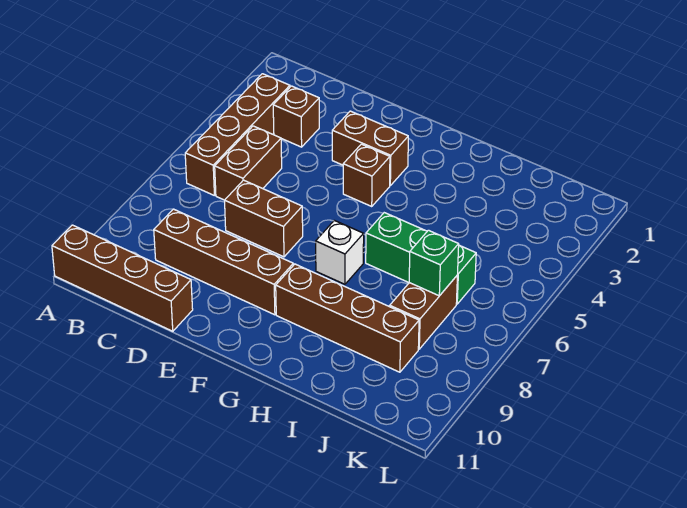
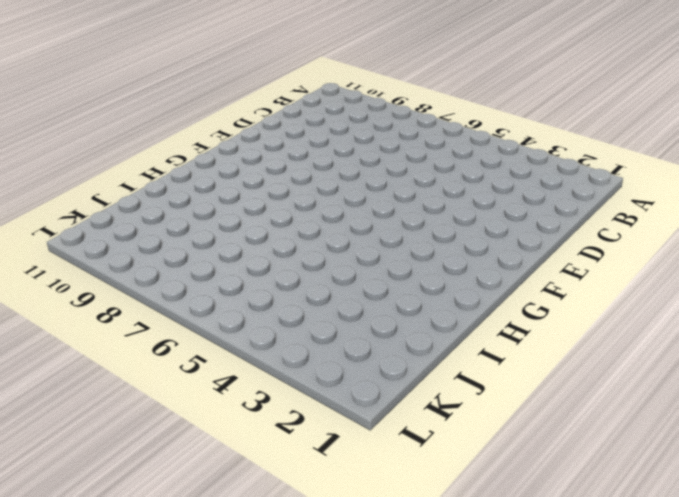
none -> brown 1x4 brick [52,225,193,331]
none -> brown 1x4 brick [185,74,290,195]
none -> brown 1x1 brick [273,86,319,147]

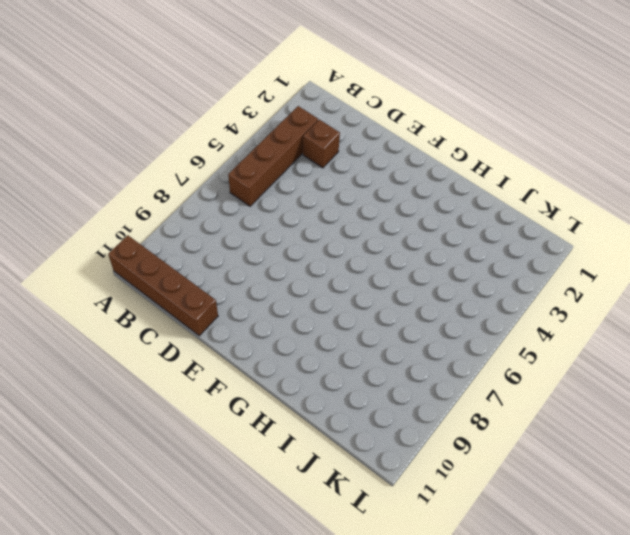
none -> brown 1x2 brick [215,126,282,200]
none -> brown 1x4 brick [154,209,293,315]
none -> brown 1x2 brick [225,180,303,257]

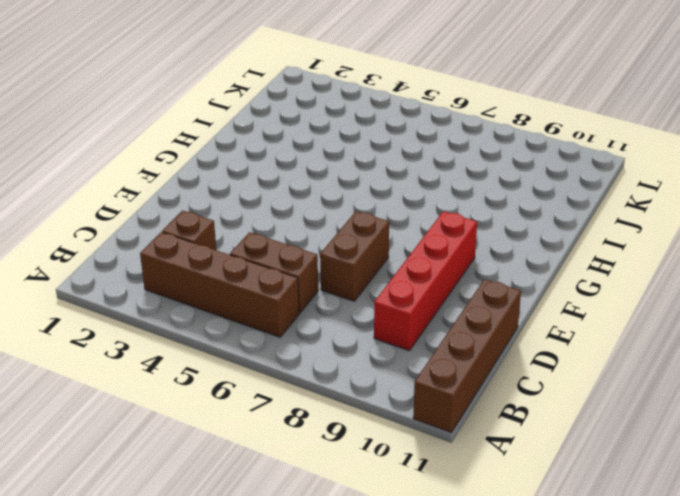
red 1x4 brick [374,211,477,351] -> brown 1x4 brick [154,209,293,315]
none -> brown 1x2 brick [332,111,408,185]
none -> brown 1x1 brick [343,144,390,206]
none -> white 1x1 brick [316,220,364,284]

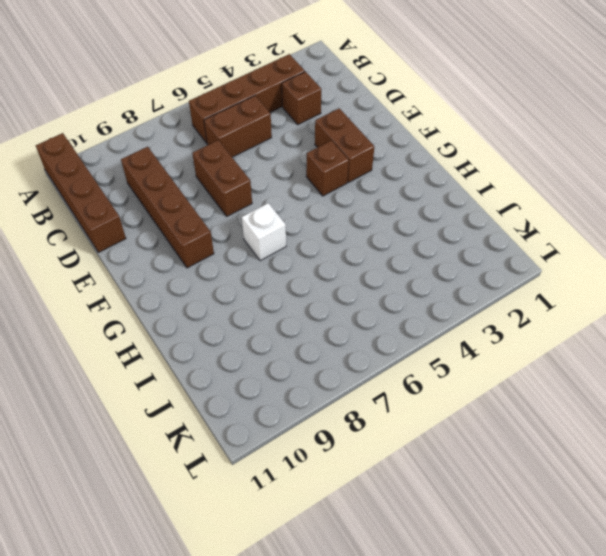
none -> brown 1x4 brick [276,264,419,372]
none -> green 1x3 brick [366,213,476,304]
none -> brown 1x2 brick [390,276,457,349]

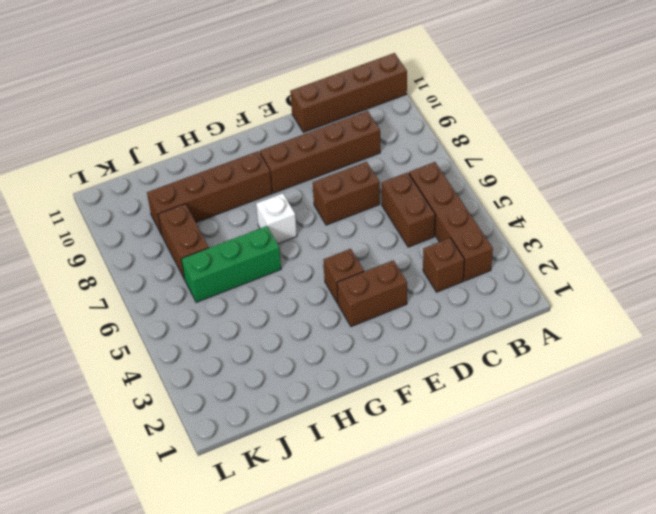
none -> green 1x1 brick [409,230,459,296]

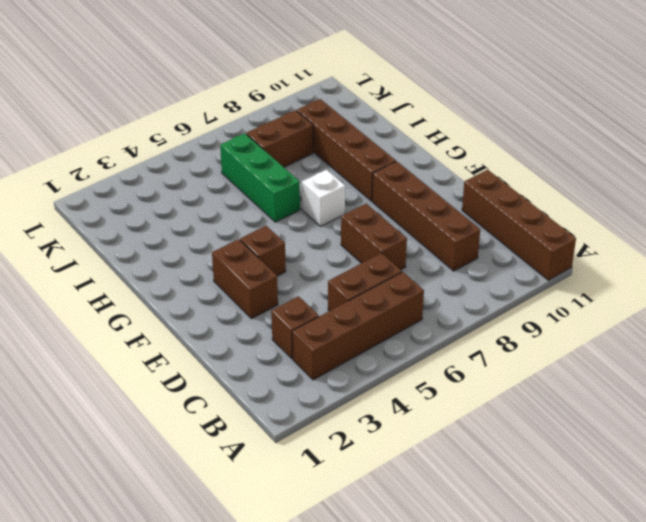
none -> green 1x1 brick [409,230,459,296]

